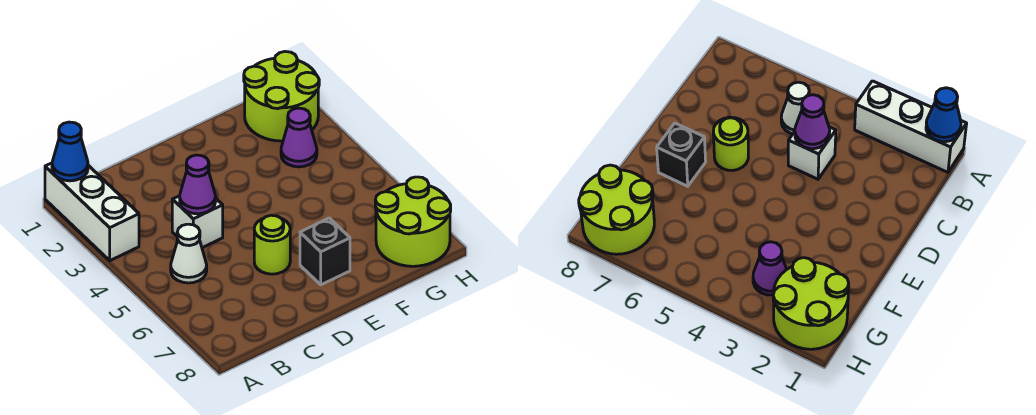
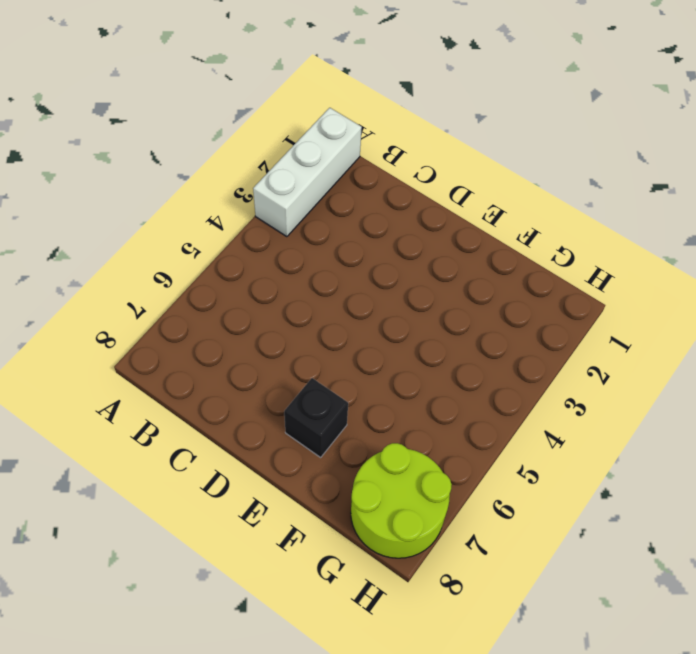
none -> white 1x1 cone [171,224,207,283]
none -> white 1x1 brick [172,196,223,248]

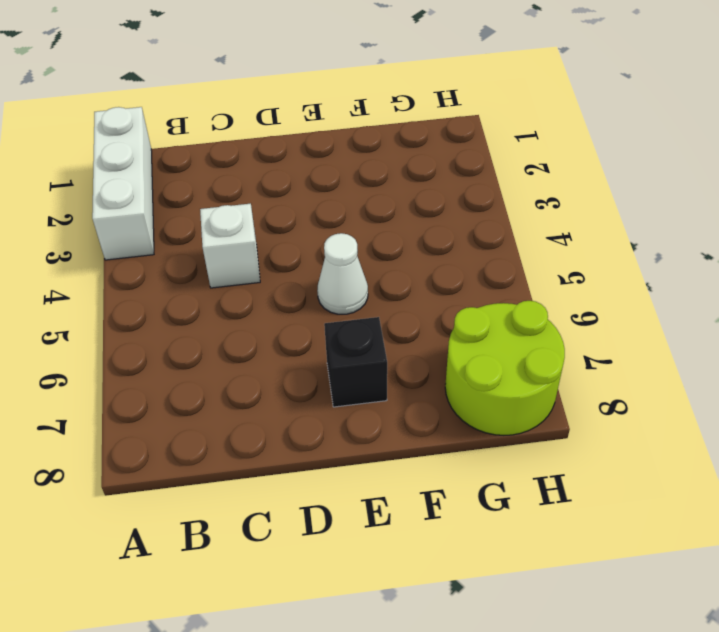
white 1x1 cone [317,233,368,314] -> white 1x1 cone moved to [171,224,207,283]
none -> lime 1x1 round brick [254,215,290,274]
none -> lime 2x2 round brick [244,52,319,141]

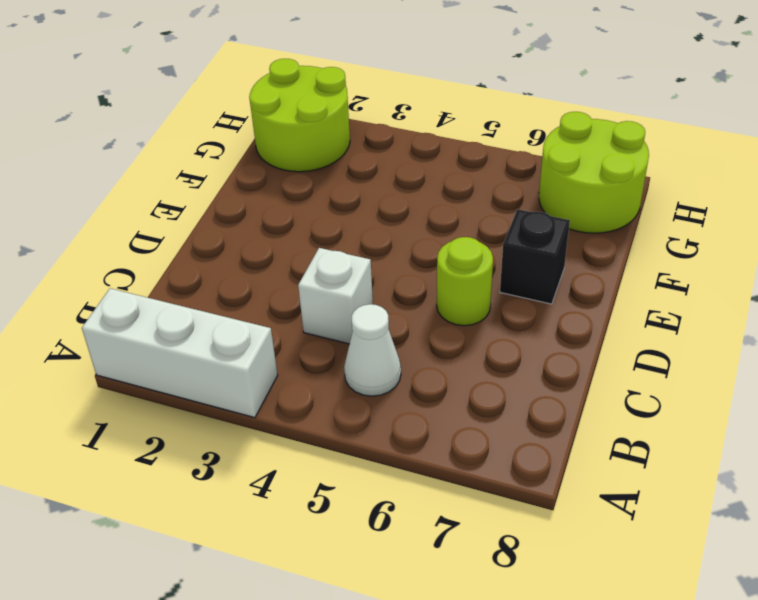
none -> purple 1x1 cone [281,108,317,167]
none -> blue 1x1 cone [52,122,88,181]

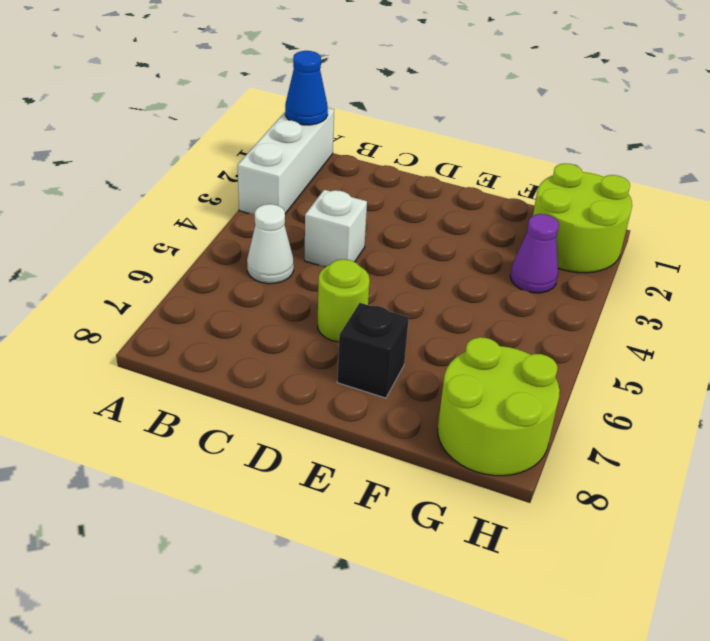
none -> purple 1x1 cone [180,155,216,214]

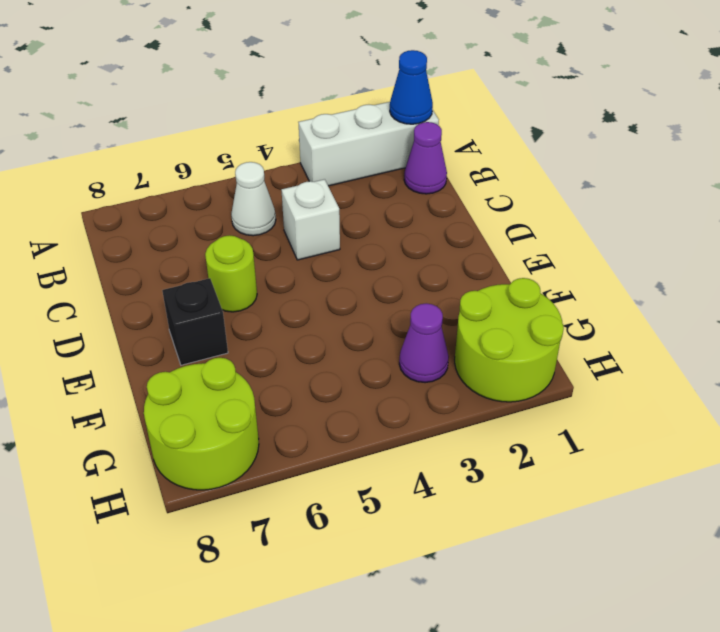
purple 1x1 cone [404,122,447,194] -> purple 1x1 cone moved to [180,155,216,214]

